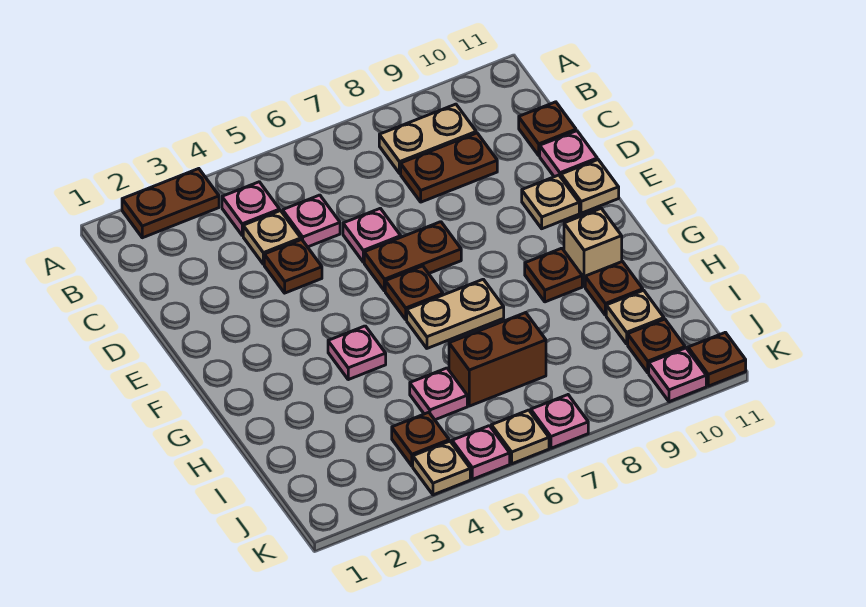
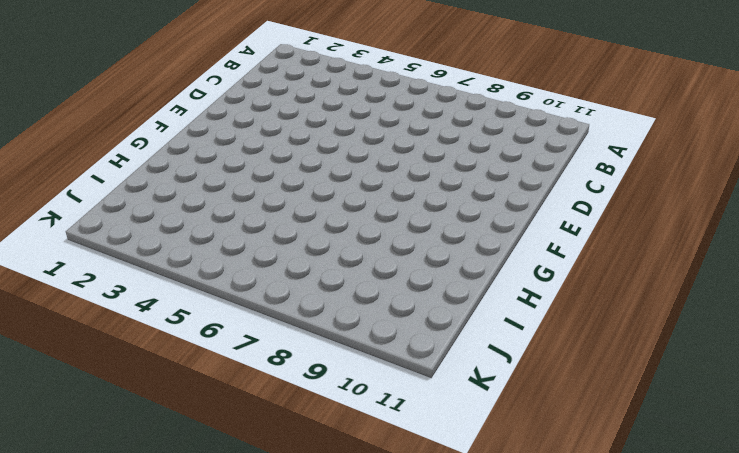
none -> brown 1x2 plate [122,169,219,238]
none -> pink 1x1 plate [222,182,280,235]
none -> tan 1x2 plate [379,104,476,173]
none -> tan 1x1 plate [243,211,301,264]

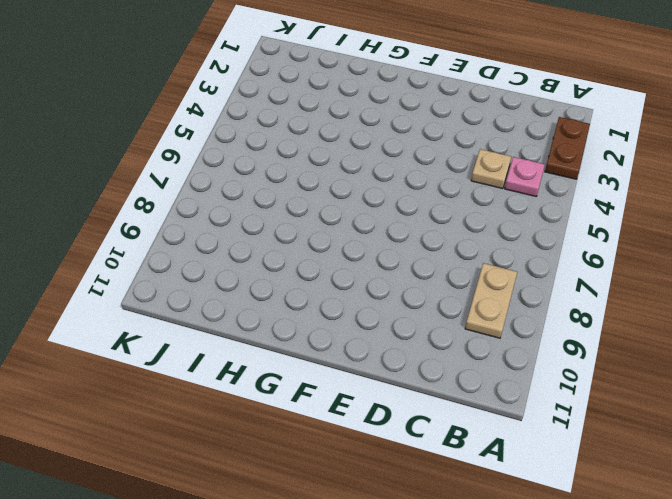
none -> pink 1x1 plate [283,195,340,247]
none -> brown 1x2 plate [401,133,497,202]
none -> brown 1x1 plate [519,102,576,155]
none -> brown 1x1 plate [264,239,322,293]

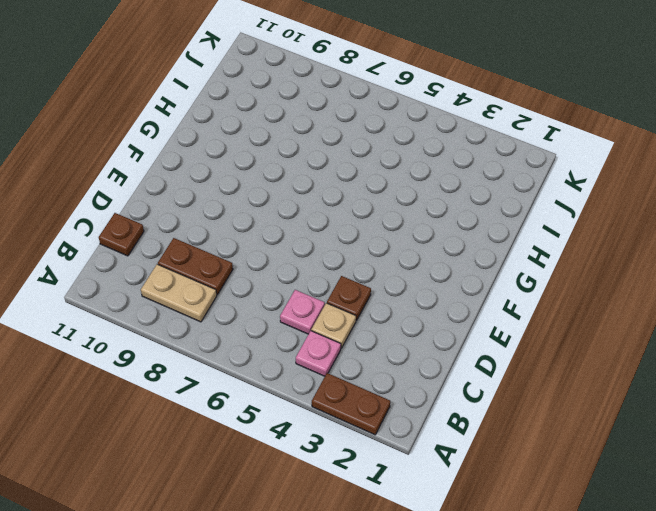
none -> pink 1x1 plate [343,208,401,262]
none -> pink 1x1 plate [540,131,597,177]
none -> brown 1x2 plate [364,222,461,291]
none -> tan 1x1 plate [522,175,579,229]

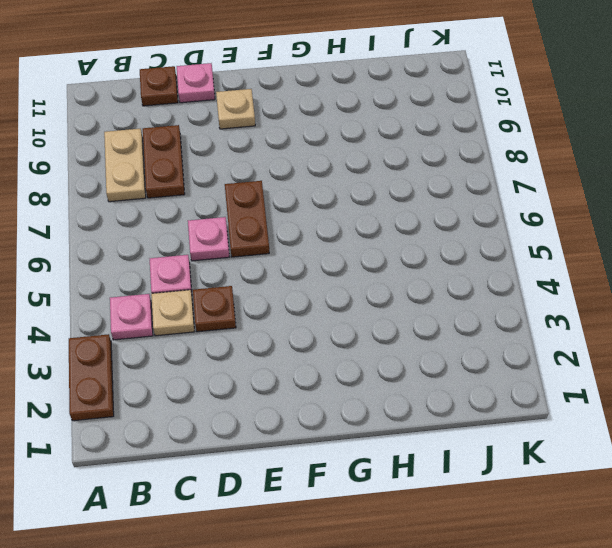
none -> tan 1x1 plate [561,160,619,213]
none -> brown 1x1 plate [385,266,443,320]
none -> pink 1x1 plate [328,326,386,380]
none -> tan 1x2 plate [407,279,504,348]

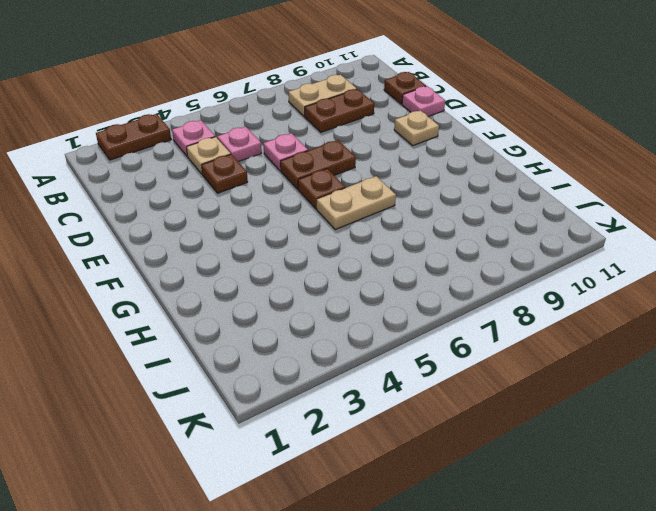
none -> tan 1x1 plate [561,160,619,213]
none -> pink 1x1 plate [328,326,386,380]
none -> brown 1x1 plate [525,248,582,302]
none -> tan 1x1 brick [564,208,622,286]

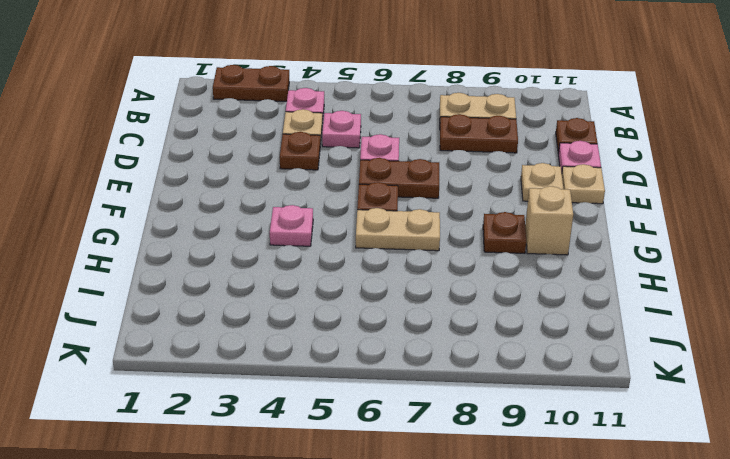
none -> brown 1x1 plate [585,262,643,315]
none -> pink 1x1 plate [410,368,467,420]
none -> brown 1x2 brick [449,313,546,406]
none -> tan 1x1 plate [606,290,664,344]

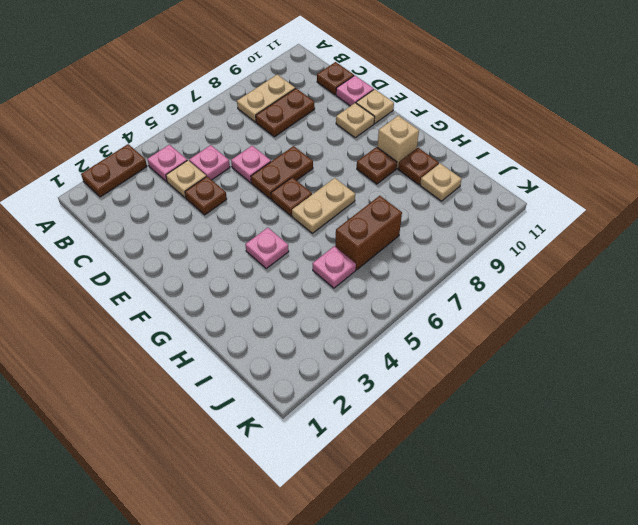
none -> brown 1x1 plate [392,412,449,466]
none -> brown 1x1 plate [628,319,685,373]
none -> tan 1x1 plate [413,441,470,495]
none -> pink 1x1 plate [452,426,510,479]

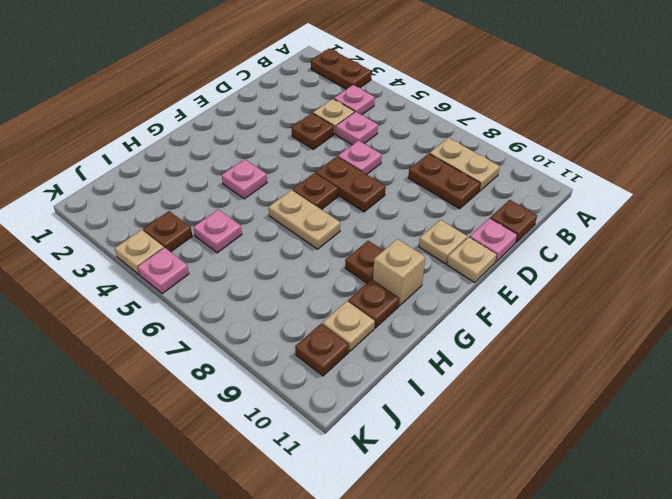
none -> brown 1x2 brick [449,313,546,406]
none -> tan 1x1 plate [491,410,549,464]
none -> pink 1x1 plate [531,395,588,448]
none -> pink 1x1 plate [649,348,706,402]

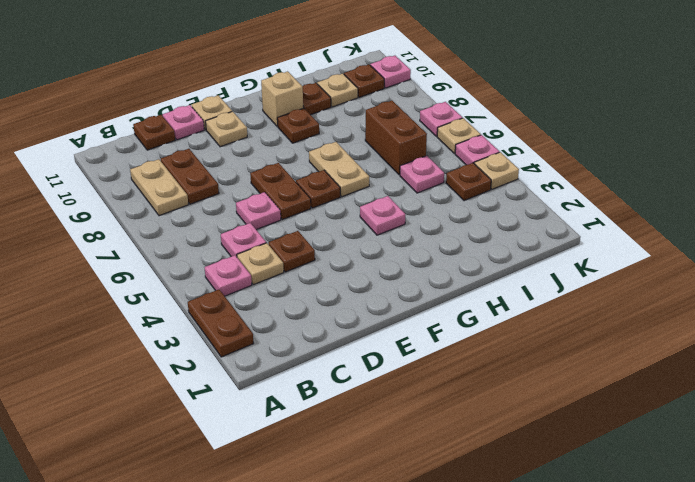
none -> brown 1x1 plate [688,332,746,386]

